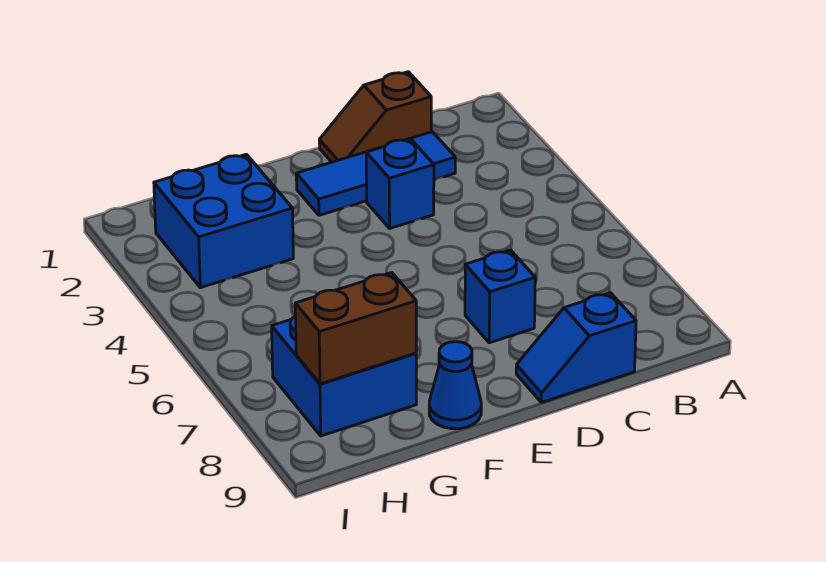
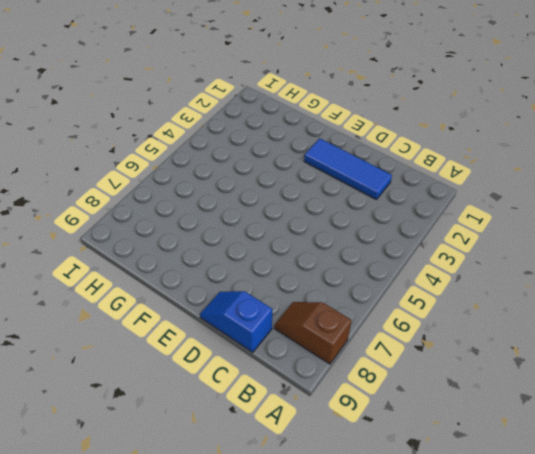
brown 1x2 slope [274,302,352,364] -> brown 1x2 slope moved to [319,72,431,162]
none -> blue 1x1 brick [366,139,434,228]
none -> blue 1x1 brick [465,250,535,343]

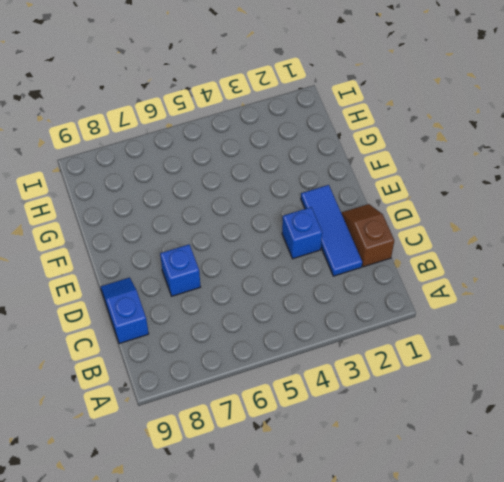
none -> blue 1x1 cone [429,342,481,429]
none -> blue 2x2 brick [154,154,293,288]

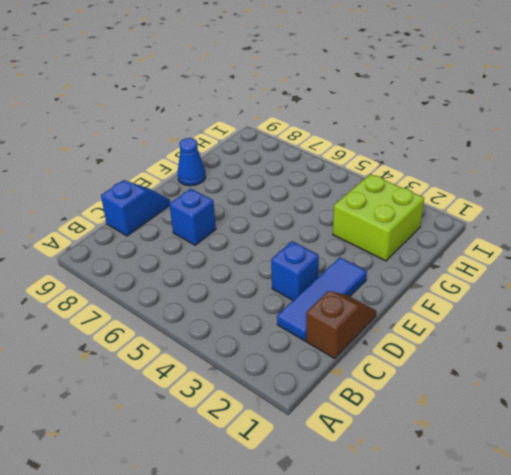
lime 2x2 brick [333,174,424,261] -> blue 2x2 brick [154,154,293,288]
none -> blue 2x2 brick [272,316,416,436]
none -> brown 1x2 brick [295,273,416,384]

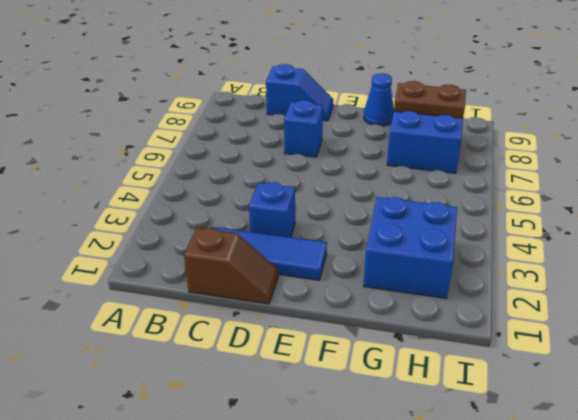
brown 1x2 plate [394,81,466,118] -> brown 1x2 brick [295,273,416,384]

